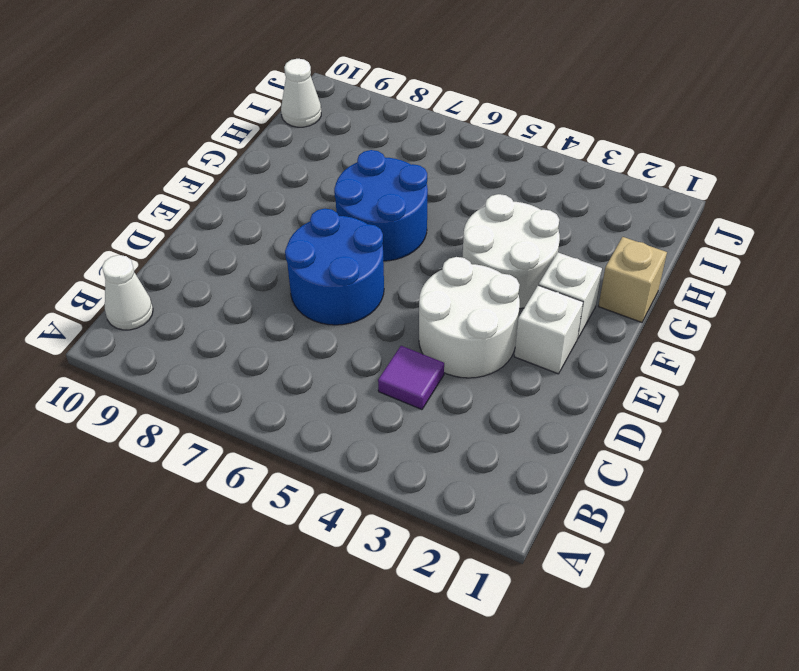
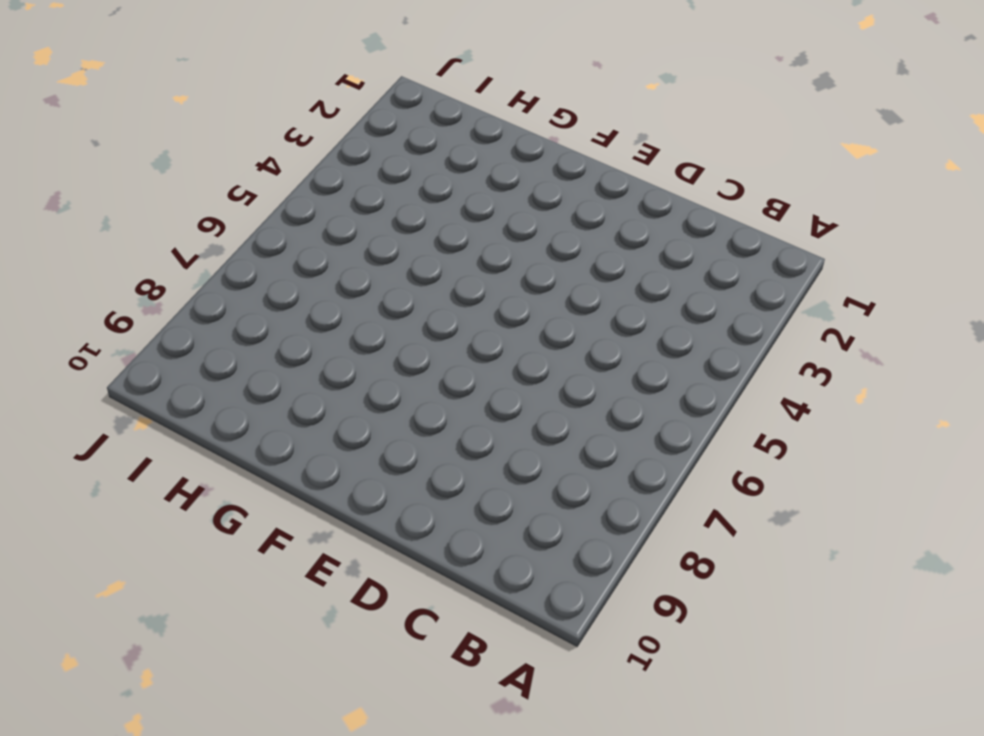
none -> white 1x1 cone [102,255,153,330]
none -> purple 1x1 tile [378,346,444,409]

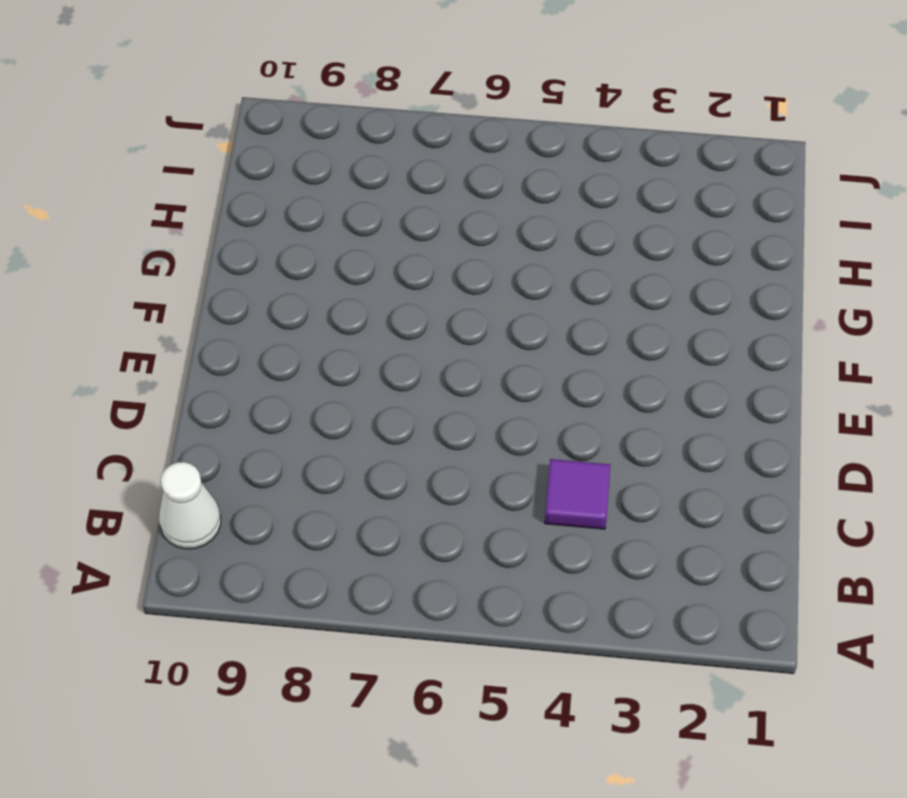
none -> white 2x2 round brick [419,257,520,378]
none -> blue 2x2 round brick [285,209,384,325]

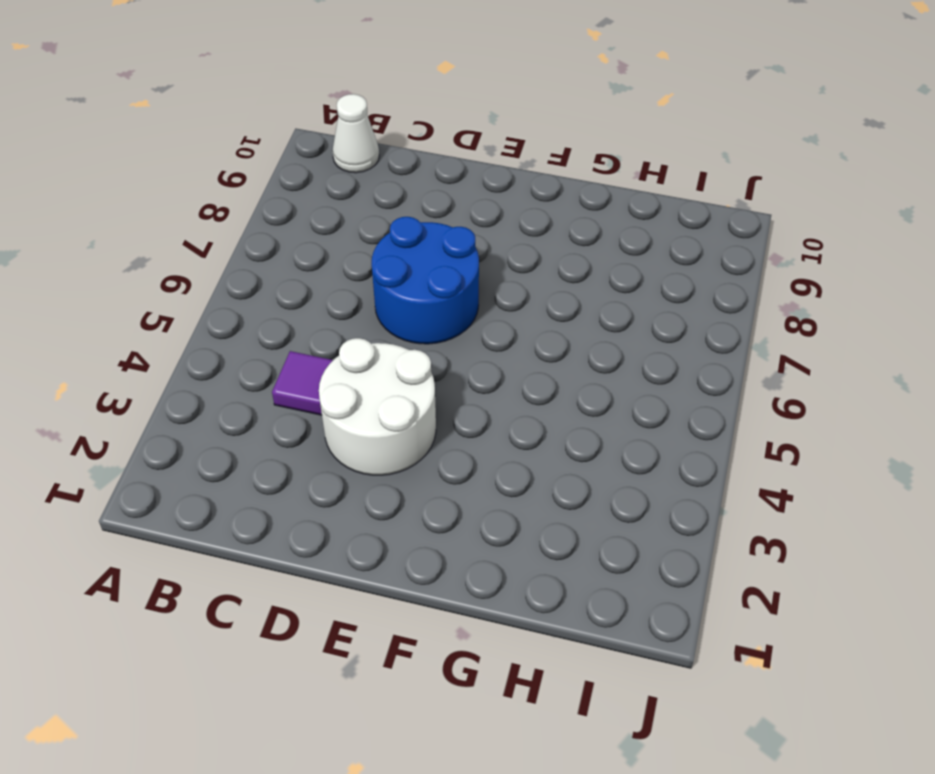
none -> white 1x1 brick [514,285,583,374]
none -> white 1x1 brick [539,253,602,339]

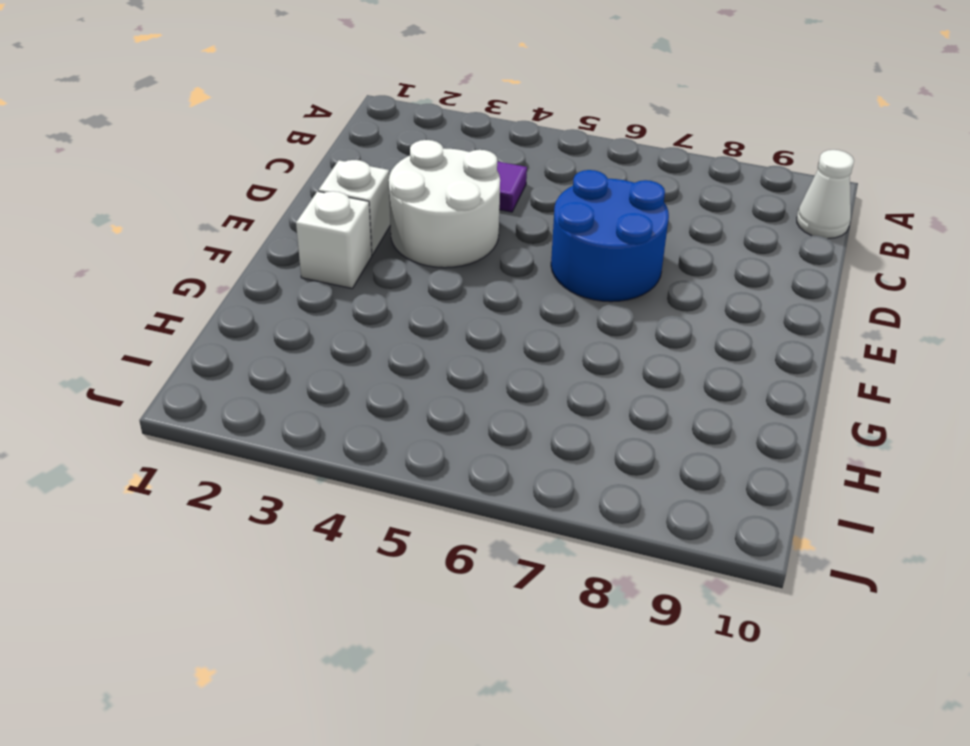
none -> white 2x2 round brick [462,194,560,309]
none -> blue 2x2 round brick [334,150,428,261]

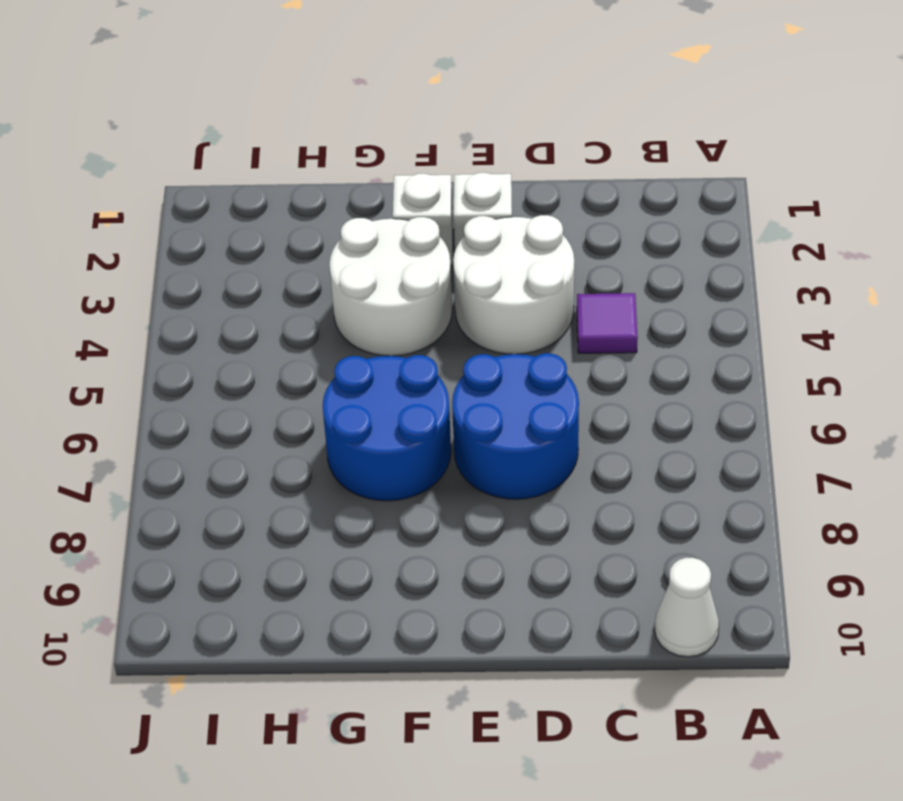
none -> tan 1x1 brick [599,237,667,322]
none -> white 1x1 cone [281,59,321,127]

